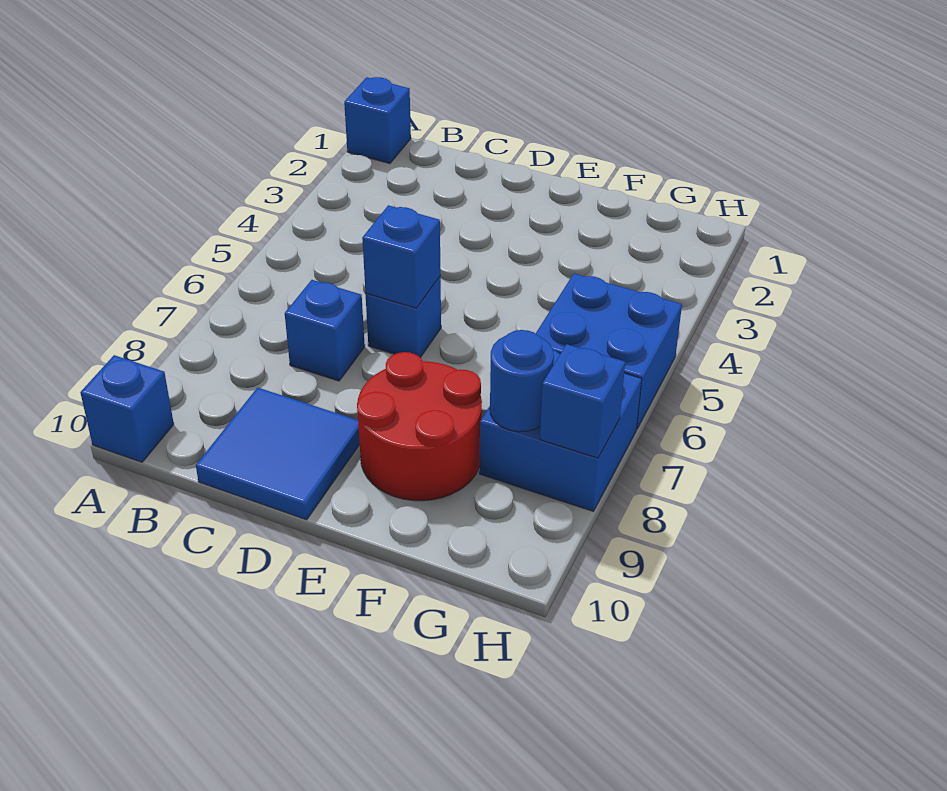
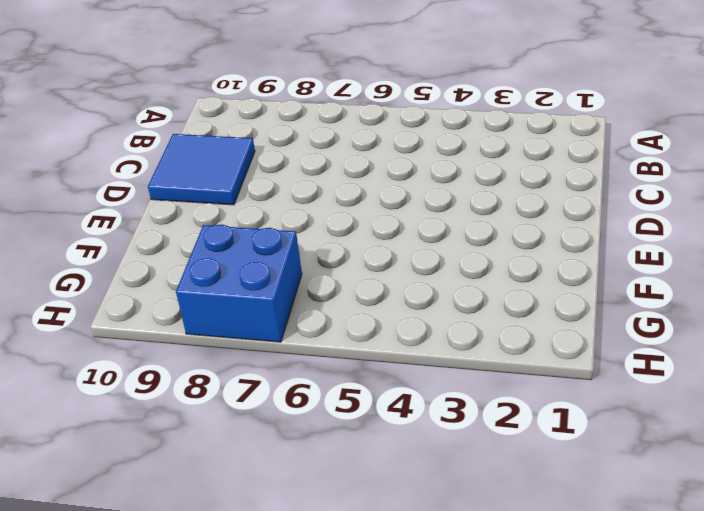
none -> blue 1x1 brick [344,77,411,163]
none -> blue 1x1 brick [80,355,174,462]

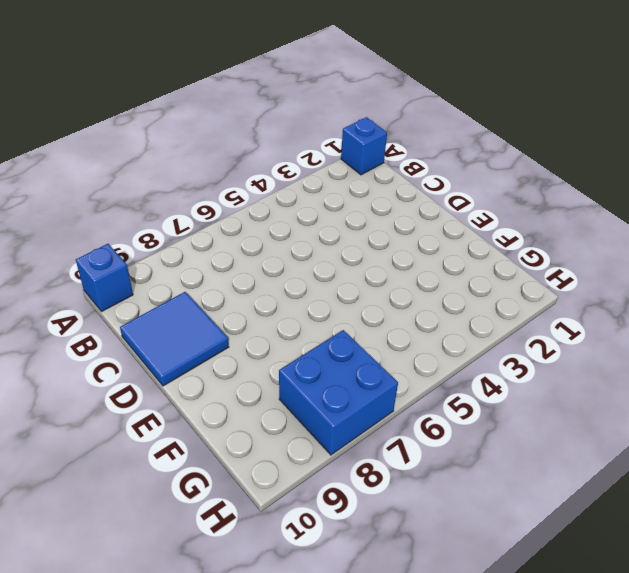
none -> blue 1x1 brick [285,280,365,381]
none -> blue 1x1 brick [366,276,441,357]

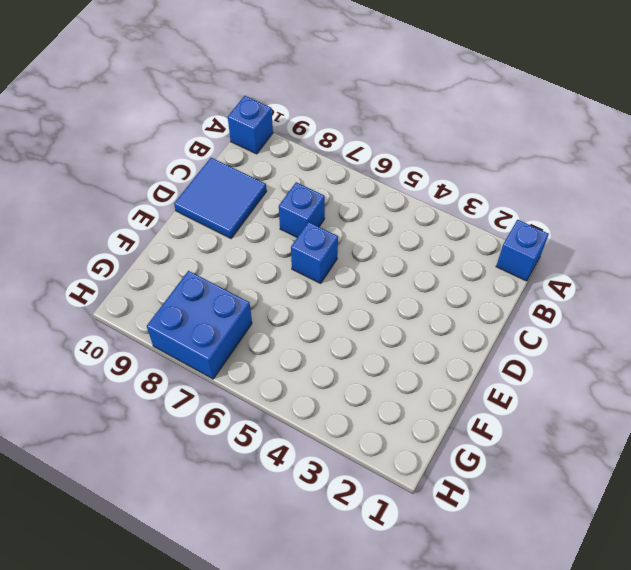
none -> red 2x2 round brick [357,352,482,501]
none -> blue 2x2 brick [536,274,682,429]

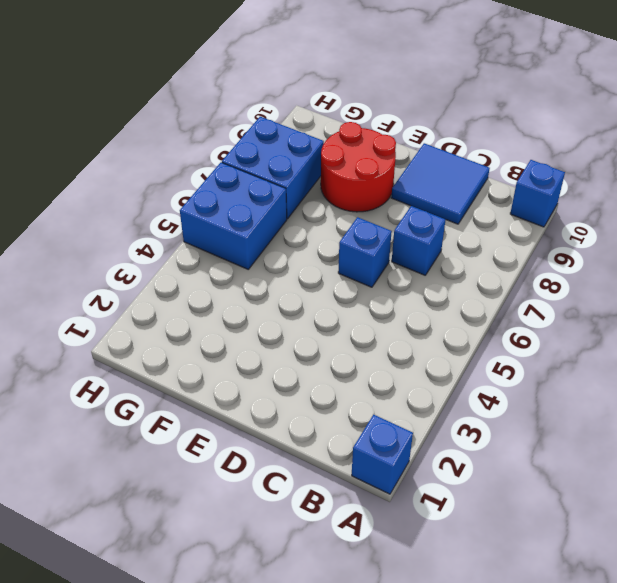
none -> blue 1x1 brick [362,205,441,308]
none -> blue 1x1 round brick [490,330,554,432]

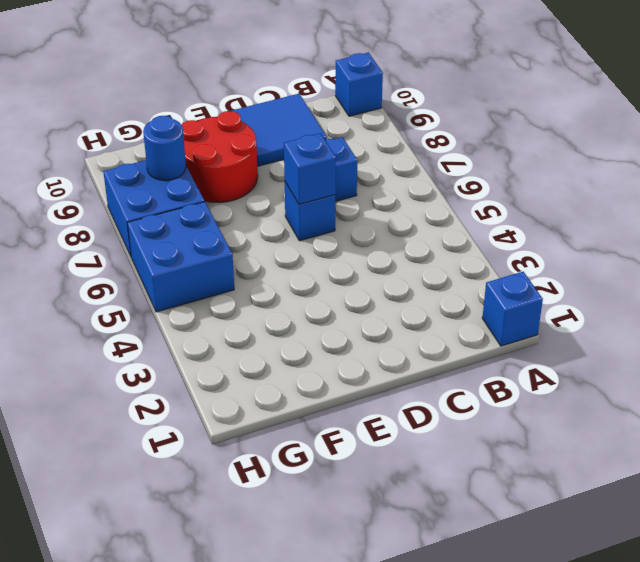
none -> blue 1x1 brick [540,344,625,458]

